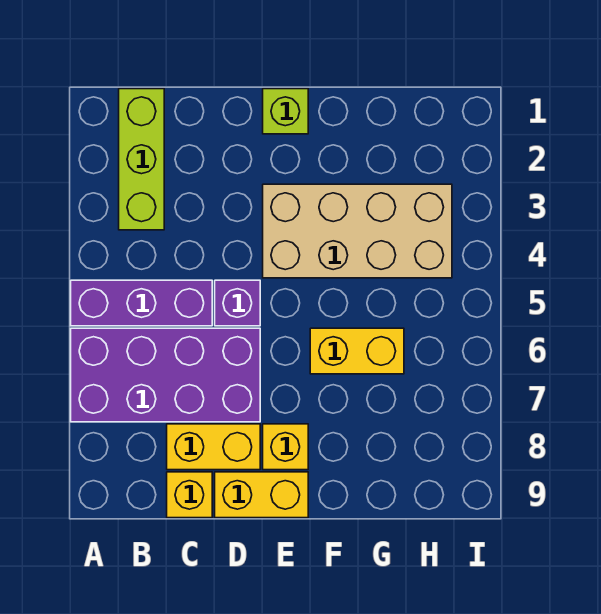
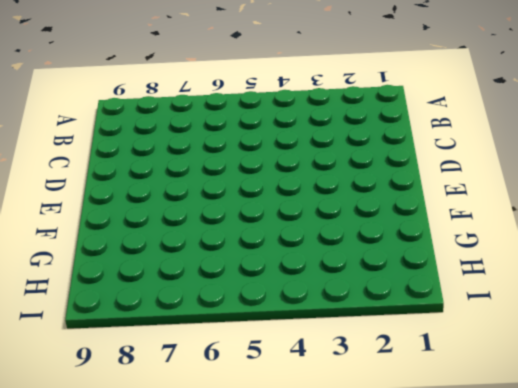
none -> purple 1x3 brick [71,280,212,326]
none -> purple 2x4 brick [71,328,260,422]

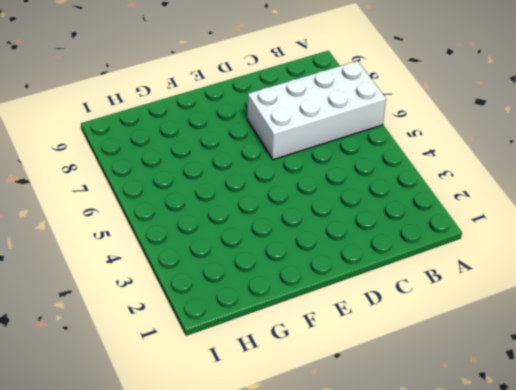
white 2x4 brick [248,61,386,160] -> purple 2x4 brick [71,328,260,422]
none -> purple 1x3 brick [71,280,212,326]
none -> lime 1x3 brick [119,89,164,230]

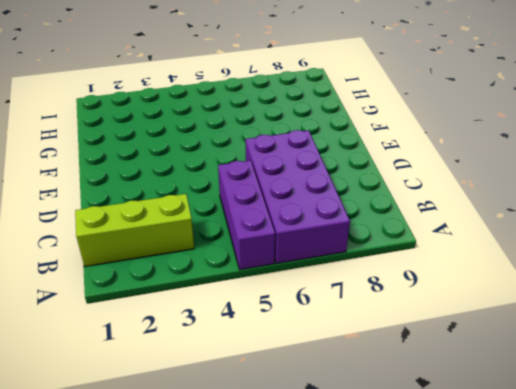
none -> yellow 1x2 brick [167,424,260,470]
none -> yellow 1x1 brick [167,472,212,518]

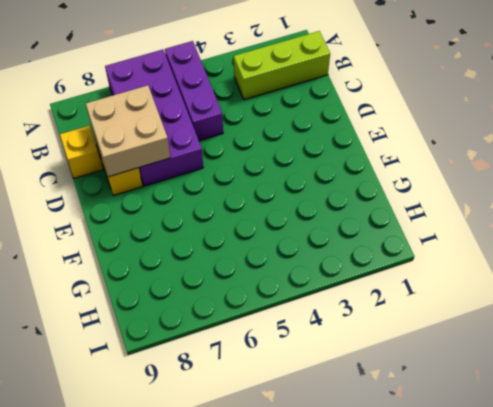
tan 2x2 brick [86,85,170,177] -> none
none -> purple 1x1 brick [215,280,260,326]
none -> yellow 1x2 brick [215,472,308,518]

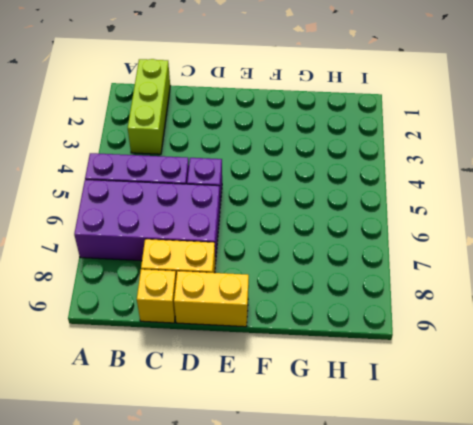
none -> lime 1x1 brick [263,89,308,134]
none -> tan 2x4 brick [263,184,452,278]

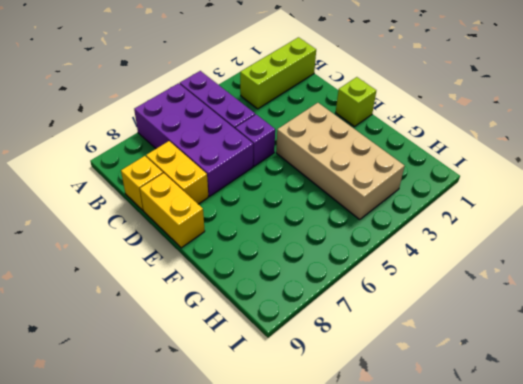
none -> yellow 1x1 brick [263,424,308,470]
none -> yellow 1x2 brick [310,328,404,374]

